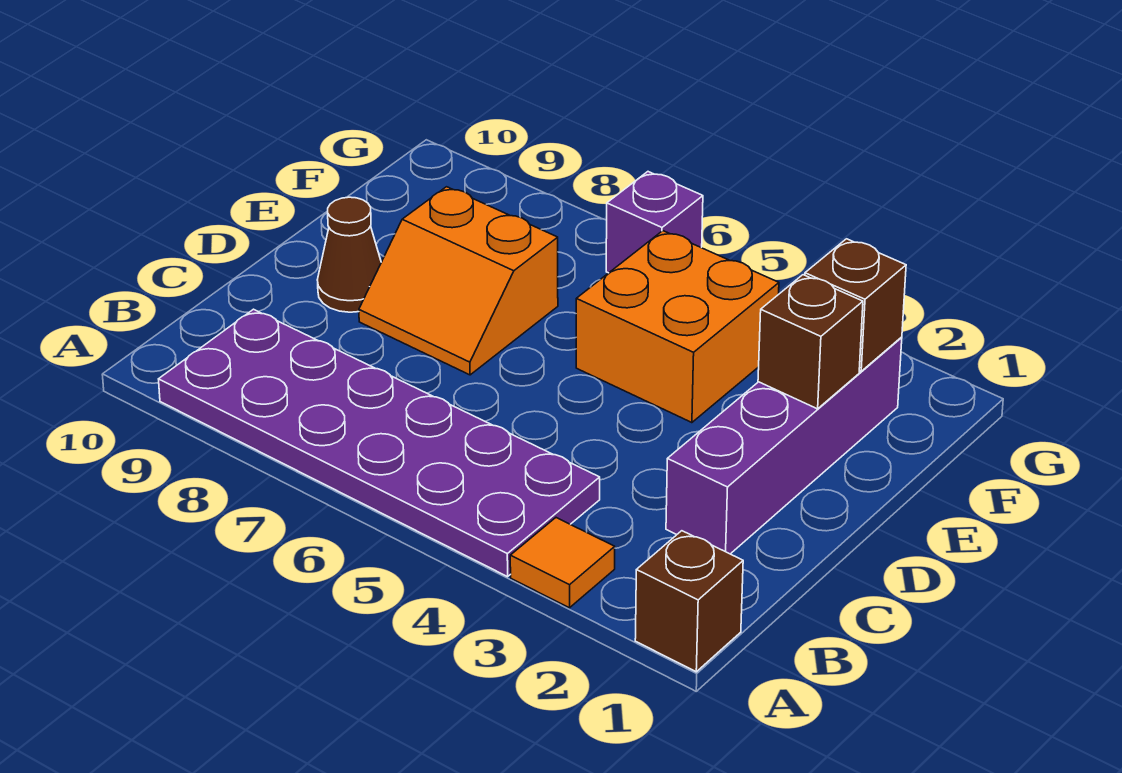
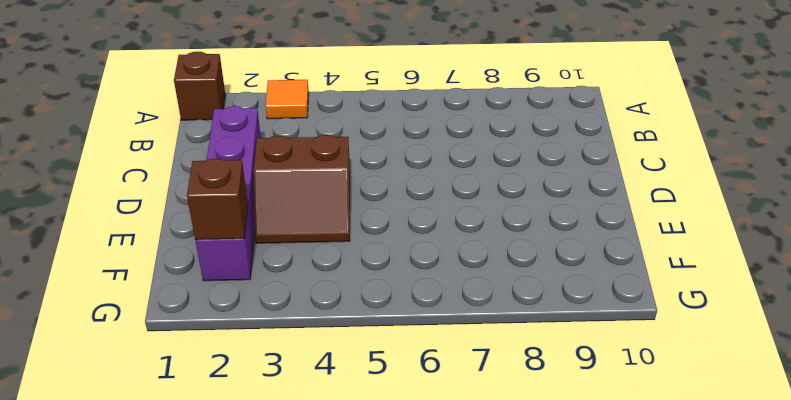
brown 2x2 slope [254,135,350,243] -> orange 2x2 brick [576,231,779,423]
none -> purple 2x6 plate [159,309,600,577]
none -> orange 2x2 slope [359,187,558,375]

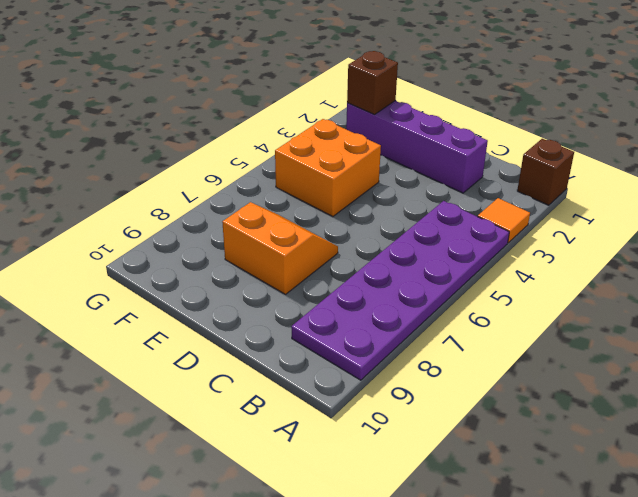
orange 2x2 slope [222,202,338,294] -> orange 2x2 slope turned to [359,187,558,375]
none -> brown 1x1 cone [317,197,381,312]
none -> purple 1x1 brick [606,172,703,273]

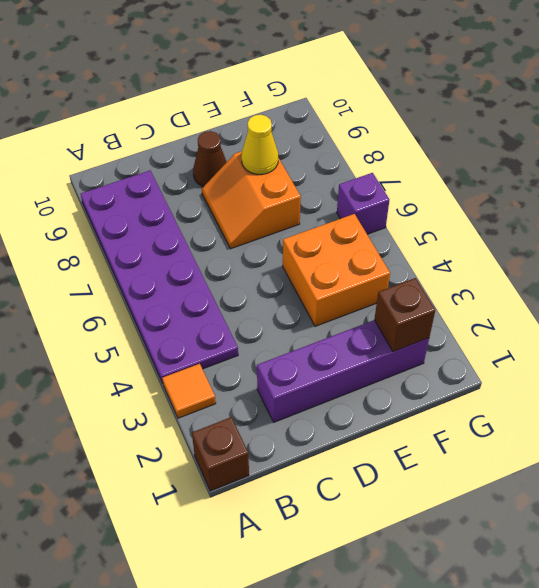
yellow 1x1 cone [241,115,278,175] -> none
none -> brown 1x1 brick [758,275,863,409]

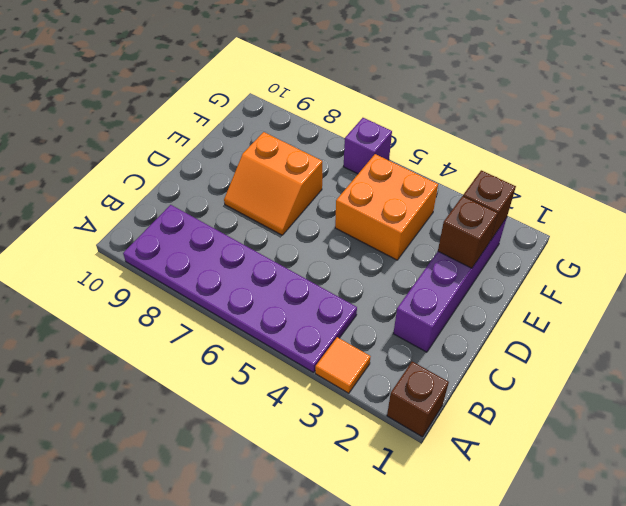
none -> brown 1x1 cone [317,197,381,312]

